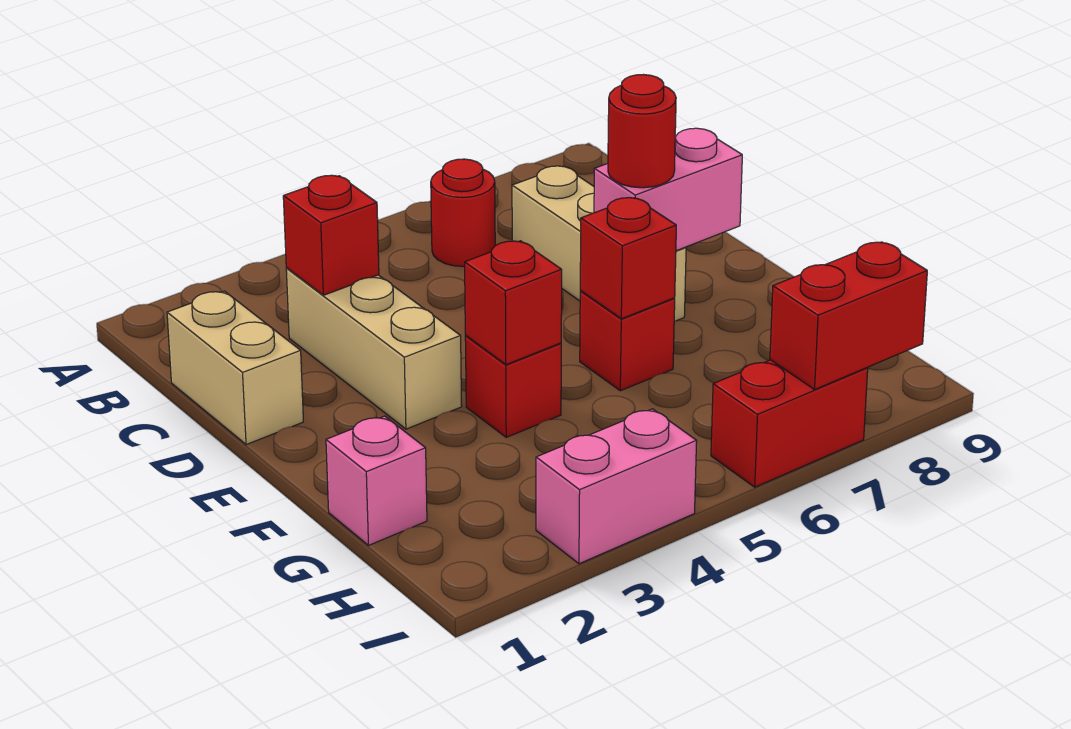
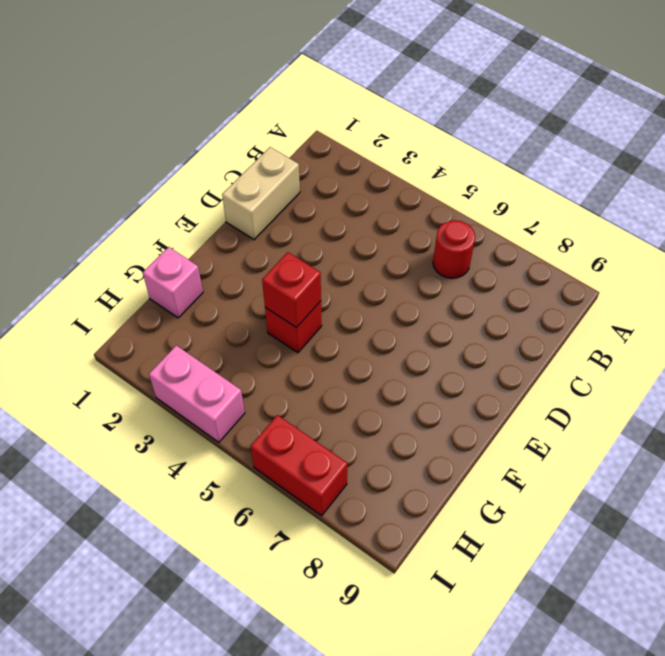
none -> tan 1x3 brick [286,268,462,429]
none -> tan 1x3 brick [512,166,686,321]
none -> red 1x1 brick [580,291,675,391]

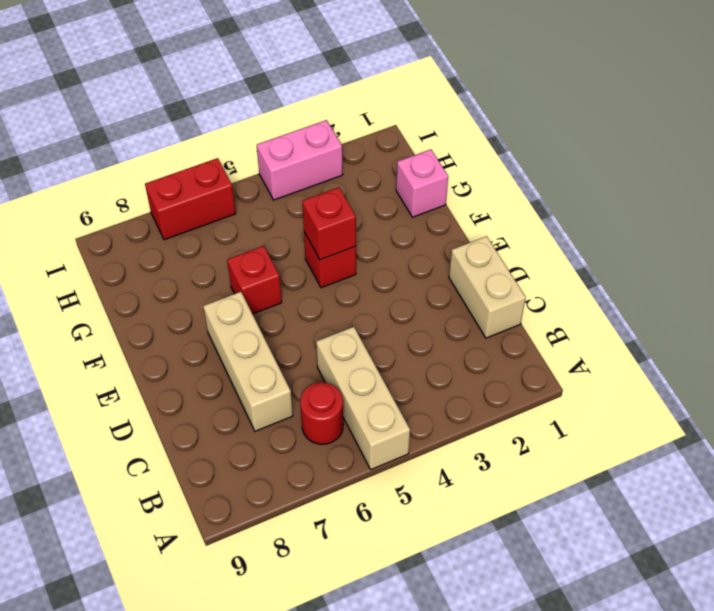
tan 1x3 brick [316,327,410,470] -> tan 1x3 brick moved to [286,268,462,429]
none -> red 1x1 brick [283,175,379,295]
none -> pink 1x2 brick [594,128,742,251]
none -> red 1x1 brick [580,198,676,319]

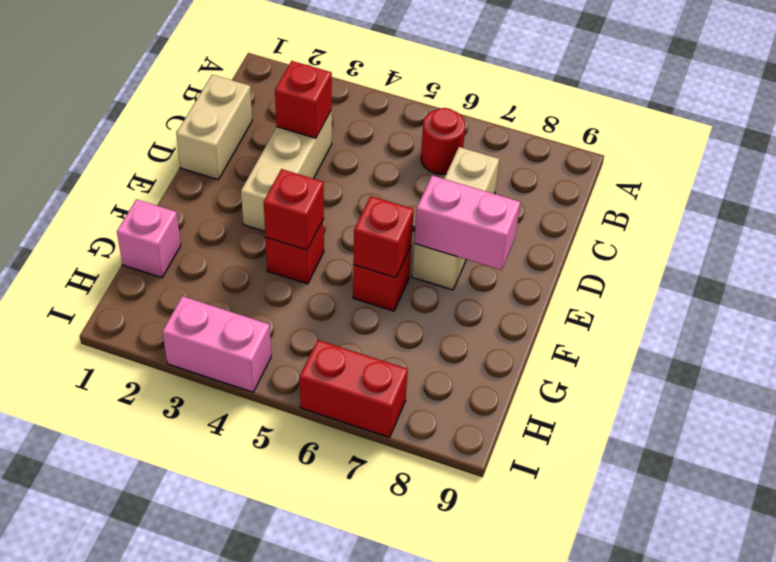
none -> red 1x2 brick [770,242,927,389]
none -> red 1x1 round brick [608,75,676,188]

